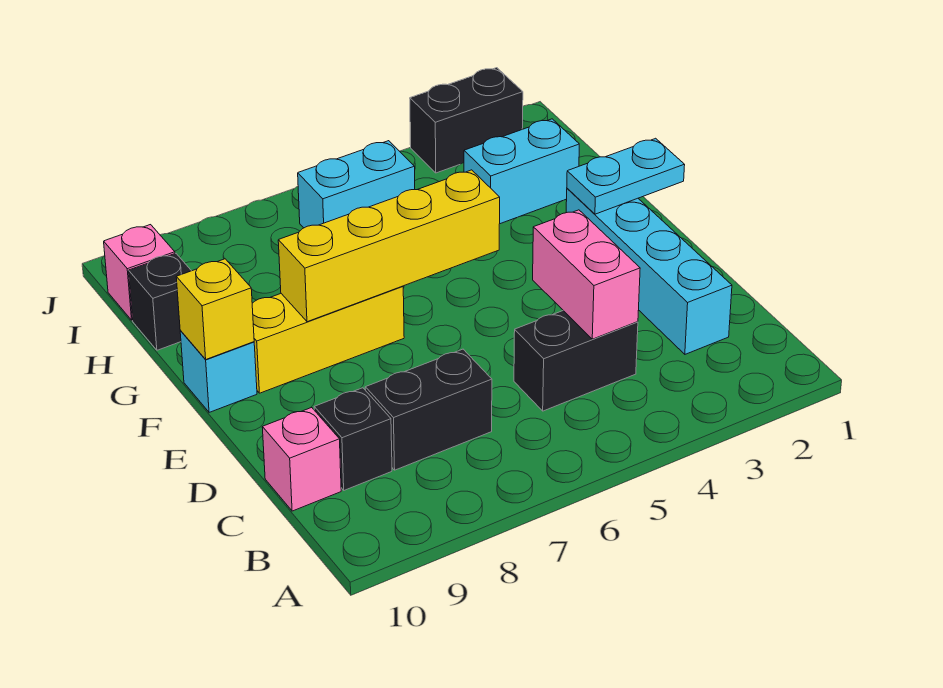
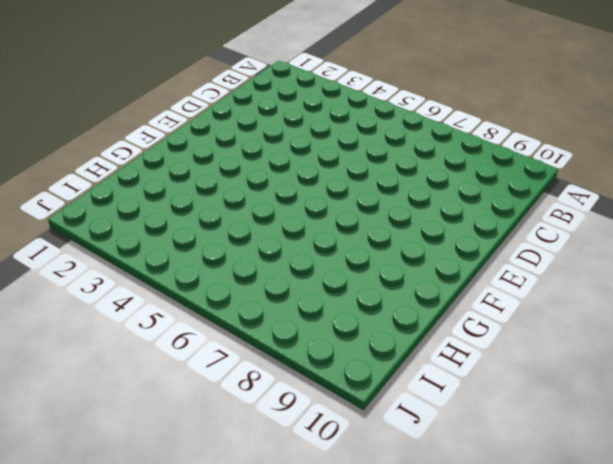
none -> cyan 1x4 brick [566,188,732,354]
none -> black 1x2 brick [514,311,638,411]
none -> black 1x2 brick [365,349,492,470]

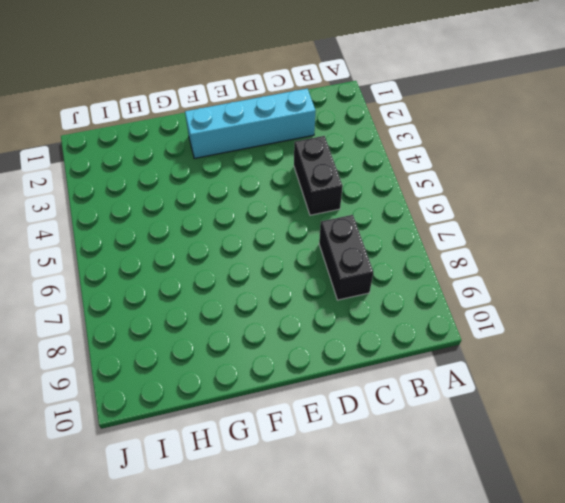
none -> black 1x1 brick [314,388,392,490]
none -> pink 1x1 brick [262,408,341,511]
none -> yellow 1x3 brick [252,286,404,393]

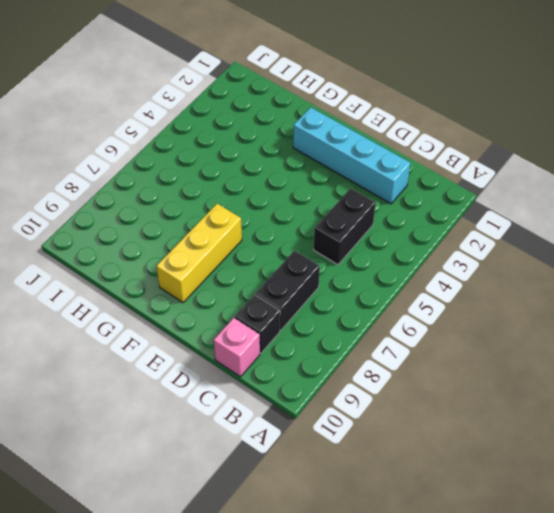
none -> cyan 1x1 brick [180,331,257,412]
none -> cyan 1x2 brick [464,119,579,224]
none -> black 1x1 brick [129,253,191,350]

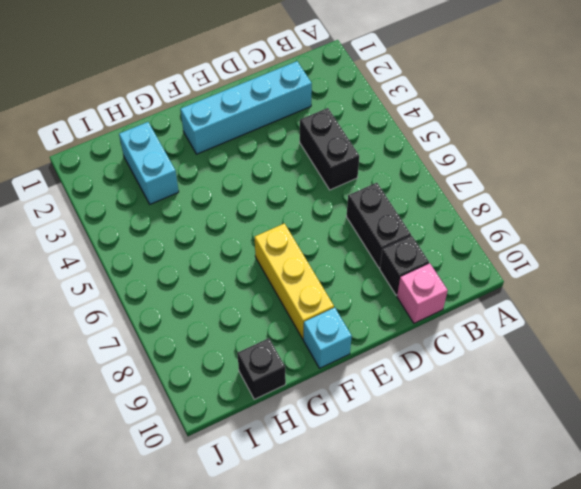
none -> cyan 1x2 brick [298,141,415,228]
none -> pink 1x1 brick [104,225,175,320]
none -> black 1x2 brick [410,68,523,173]

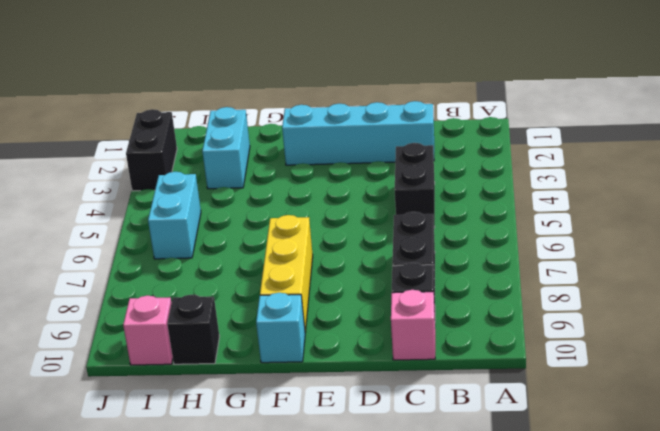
none -> pink 1x2 brick [533,210,640,339]
none -> cyan 1x2 plate [567,138,685,214]
none -> yellow 1x4 brick [278,170,500,322]

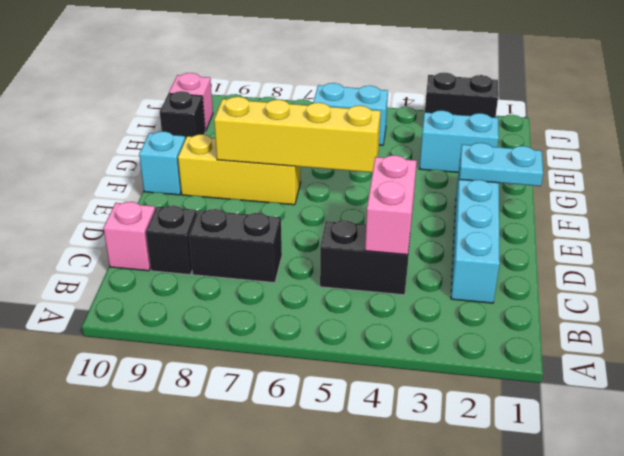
none -> yellow 1x1 brick [176,259,254,359]

